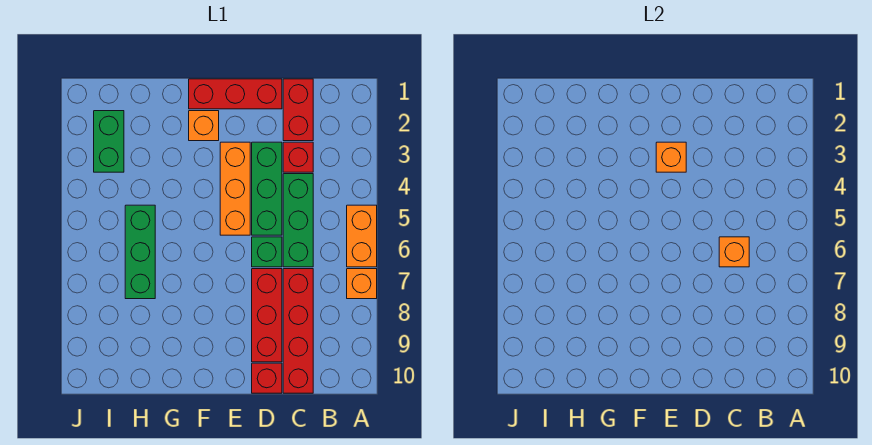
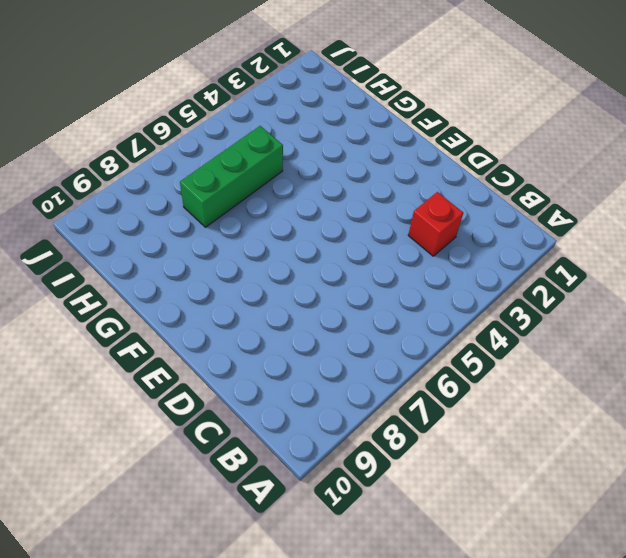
none -> orange 1x2 brick [347,205,377,267]
none -> orange 1x1 brick [347,269,377,299]
none -> red 1x2 brick [283,79,313,141]

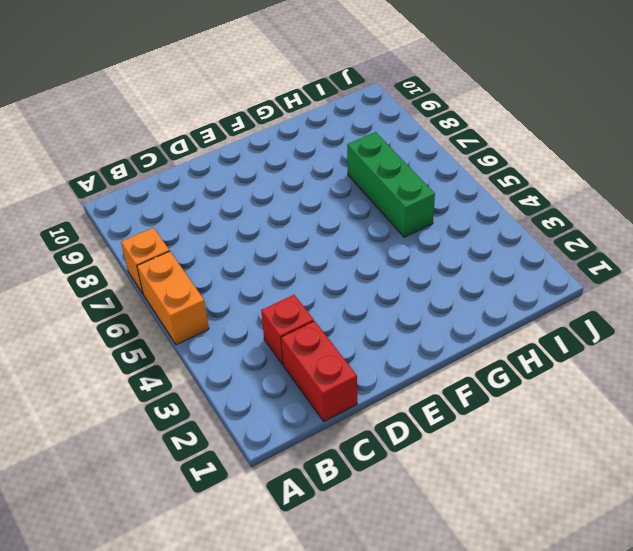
none -> green 1x3 brick [283,174,313,267]
none -> red 1x4 brick [283,269,313,393]
none -> red 1x3 brick [189,79,282,109]

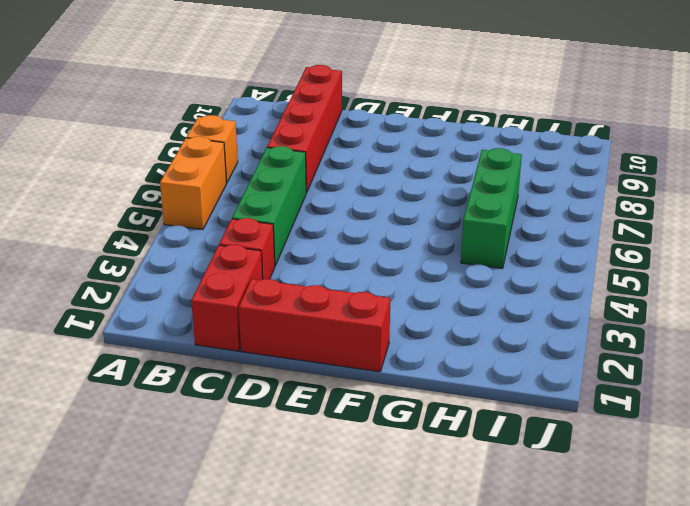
none -> green 1x3 brick [252,142,282,235]
none -> green 1x1 brick [252,237,282,267]
none -> red 1x3 brick [252,269,282,362]

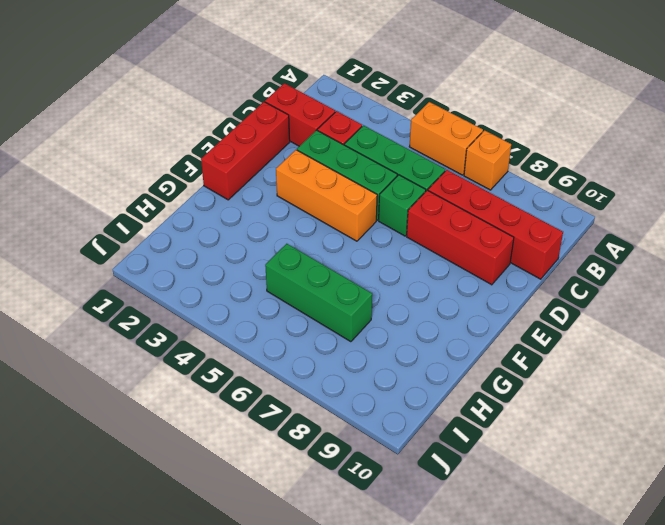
none -> red 1x1 brick [252,363,282,393]
none -> orange 1x1 brick [189,111,219,141]
none -> green 1x2 brick [94,111,124,172]

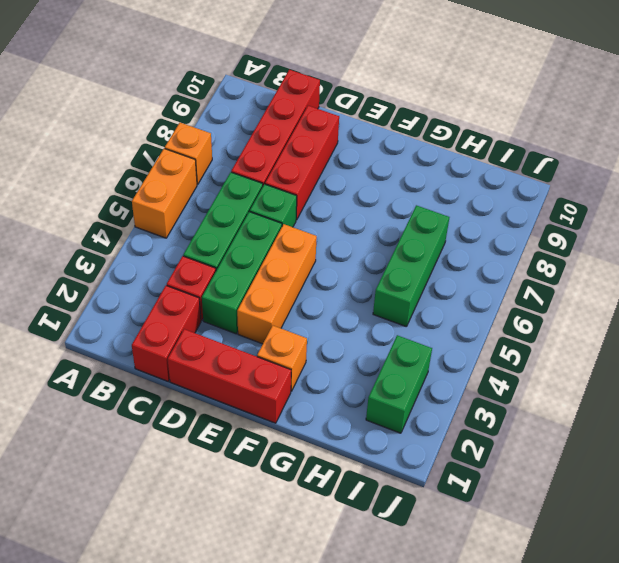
none -> red 1x1 brick [252,363,282,393]
none -> orange 1x1 brick [719,237,749,267]
none -> orange 1x1 brick [656,142,686,172]

